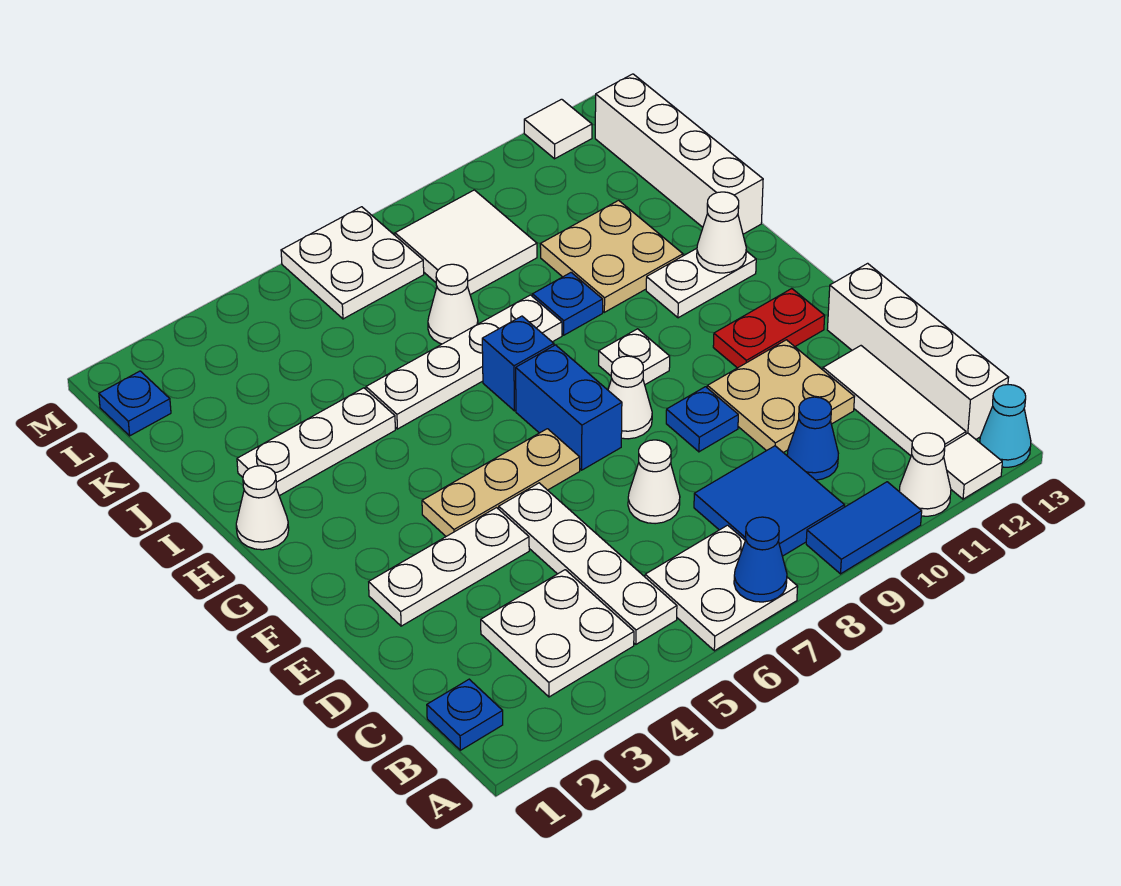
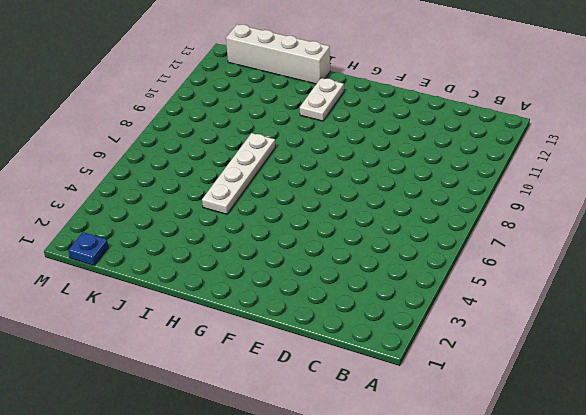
none -> white 2x2 plate [645,525,798,651]
none -> blue 1x2 tile [806,482,922,574]
none -> white 1x1 cone [899,433,951,516]
none -> white 1x1 tile [944,433,1002,499]

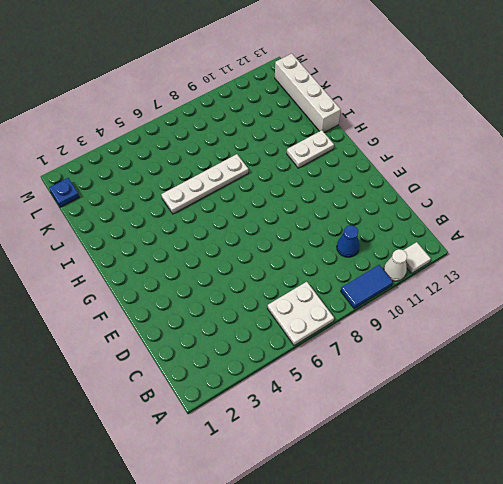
none -> cyan 1x1 cone [980,385,1031,467]
none -> blue 1x1 plate [427,679,503,750]
none -> white 2x2 plate [481,570,634,697]
none -> white 1x4 plate [499,483,677,644]

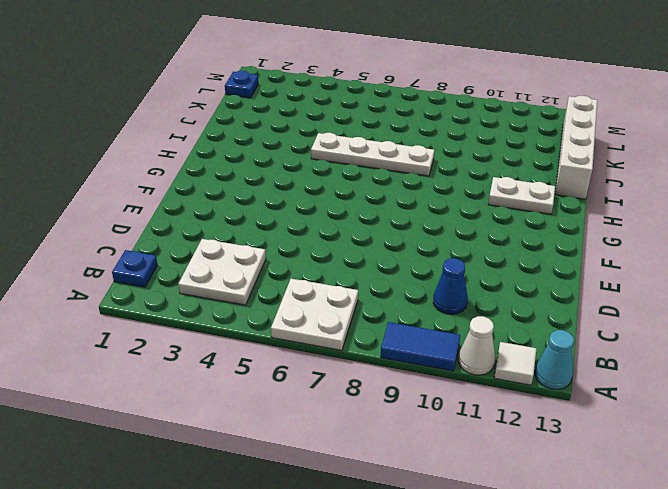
none -> white 1x4 plate [499,483,677,644]
none -> blue 2x2 tile [694,446,844,556]
none -> white 1x3 tile [823,346,966,456]
none -> white 1x4 brick [827,263,1009,439]

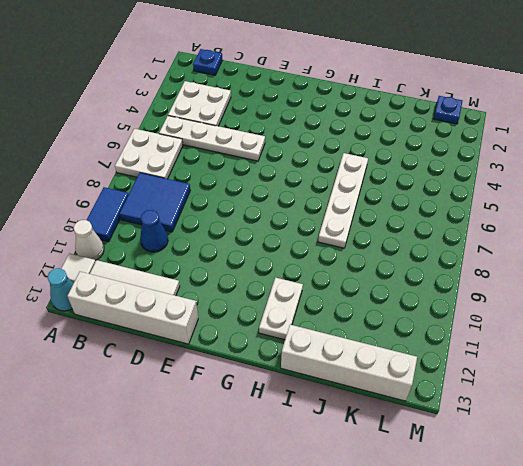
none -> white 1x1 cone [628,440,680,524]
none -> tan 2x2 plate [707,340,854,453]
none -> white 1x3 plate [369,508,529,626]
none -> blue 1x1 plate [666,387,738,452]

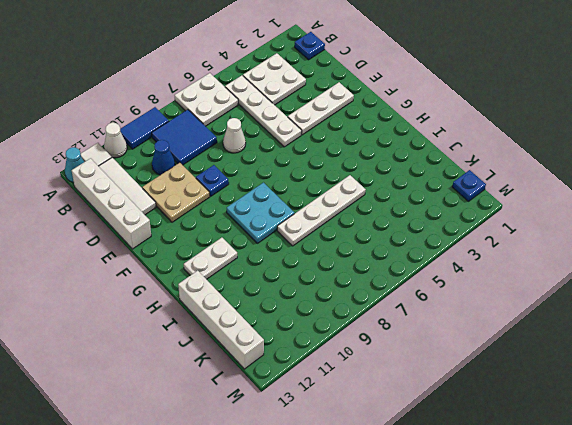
cyan 2x2 plate [227,183,294,243] -> white 1x1 plate [599,329,670,384]
none -> tan 1x3 plate [422,429,580,536]
none -> blue 1x2 brick [516,345,622,470]
none -> white 1x1 cone [608,356,652,439]
none -> red 1x2 plate [713,289,825,368]

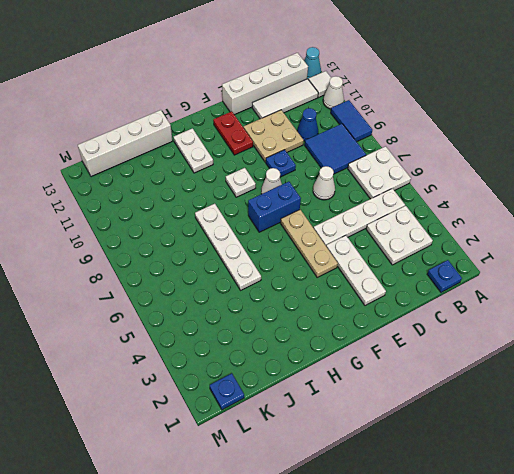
none -> white 1x1 cone [236,466,289,550]
none -> blue 1x1 brick [482,316,554,411]
none -> white 1x3 plate [237,388,395,496]
none -> blue 1x1 plate [532,273,603,335]

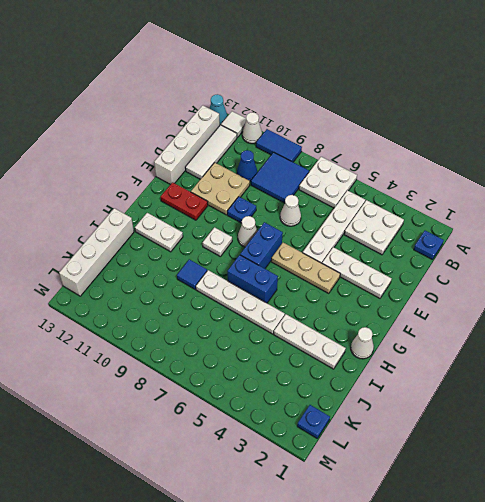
blue 1x2 brick [227,255,278,303] -> blue 1x1 brick [482,316,554,411]
blue 1x1 tile [177,259,207,289] -> blue 1x1 plate [532,273,603,335]
none -> tan 2x2 plate [540,200,683,312]
none -> white 1x1 cone [428,264,478,344]
none -> white 2x2 tile [395,190,537,295]
none -> white 2x2 plate [281,207,424,319]

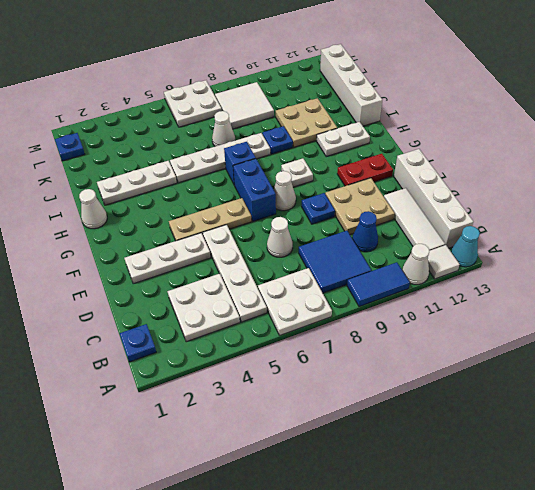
none -> white 1x1 tile [524,99,592,159]
none -> blue 1x1 cone [734,517,787,602]
none -> white 1x1 cone [697,192,746,273]

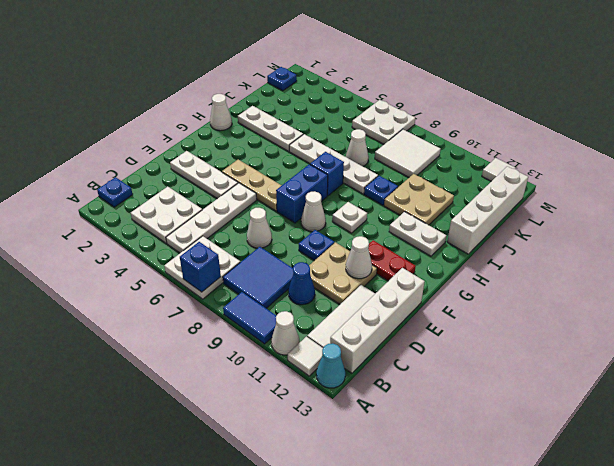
blue 1x1 brick [180,242,221,292] -> blue 1x1 cone [734,517,787,602]
white 1x1 cone [346,236,372,279] -> white 1x1 cone moved to [697,192,746,273]

